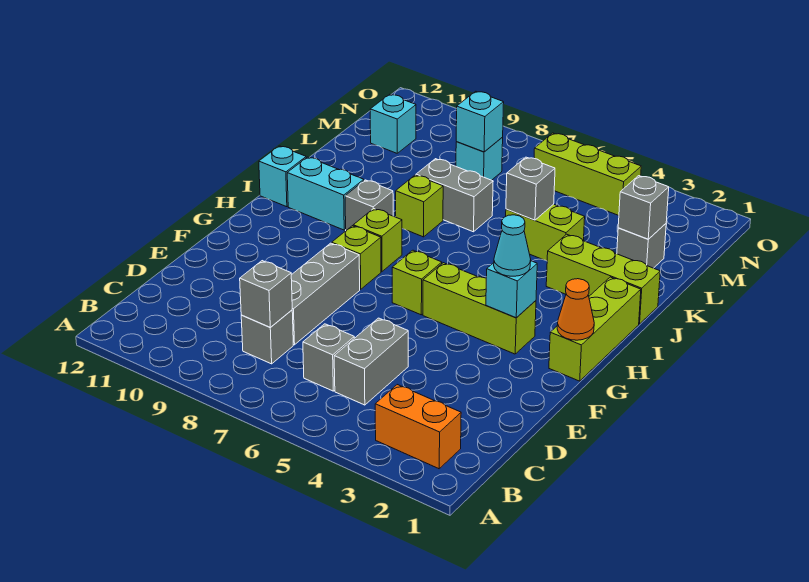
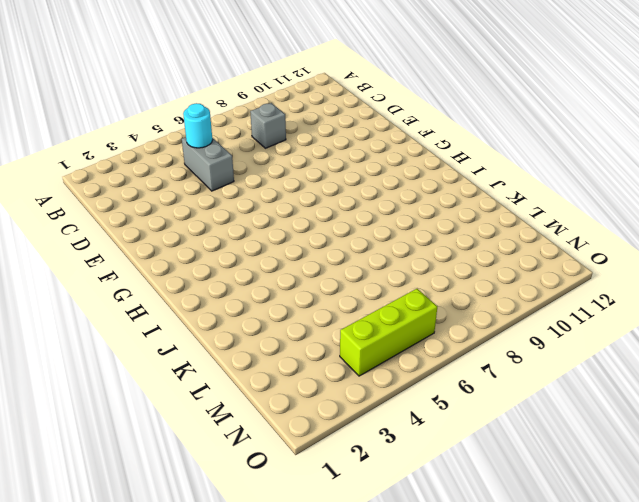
cyan 1x1 round brick [183,103,212,148] -> none
none -> orange 1x2 brick [375,385,461,469]
none -> grey 1x1 brick [303,324,354,391]
none -> grey 1x3 brick [291,243,360,345]

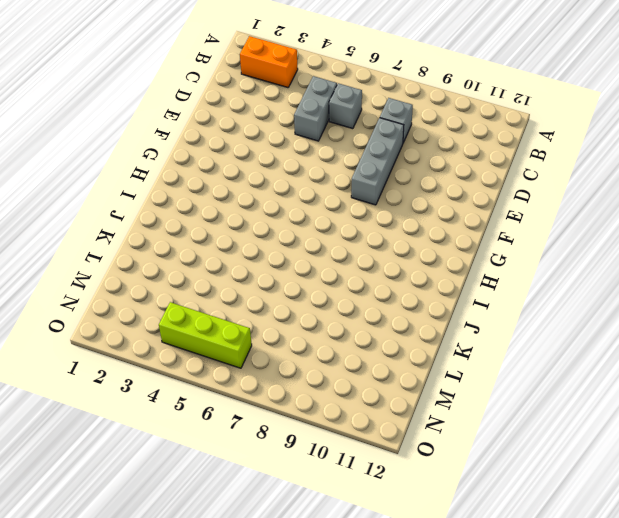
none -> lime 1x3 brick [549,277,641,381]
none -> lime 1x3 brick [423,263,536,354]
none -> lime 1x1 brick [392,250,442,315]

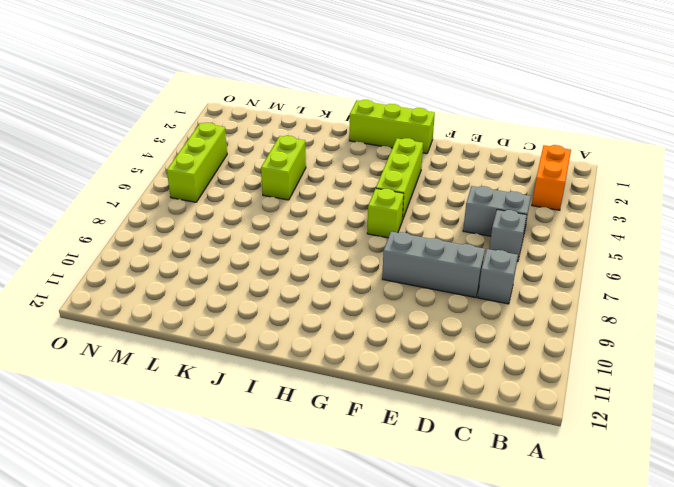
none -> lime 1x1 brick [332,226,381,289]
none -> lime 1x1 brick [353,209,402,272]
none -> grey 1x1 brick [345,180,393,230]

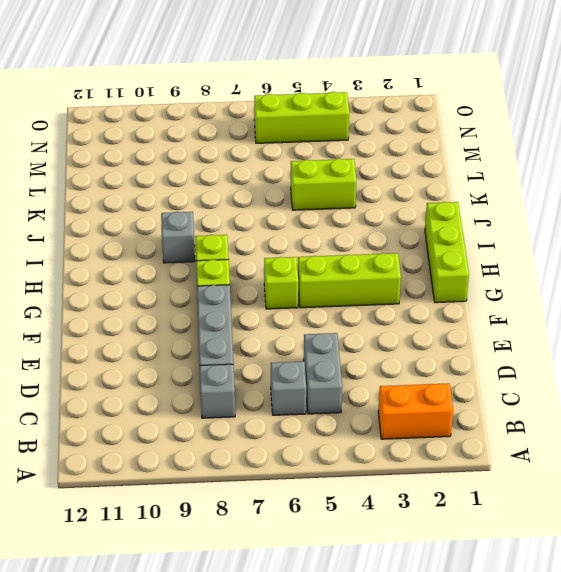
none -> cyan 1x2 brick [287,157,364,230]
none -> cyan 1x1 brick [259,146,306,207]
none -> lime 1x3 brick [546,234,660,324]

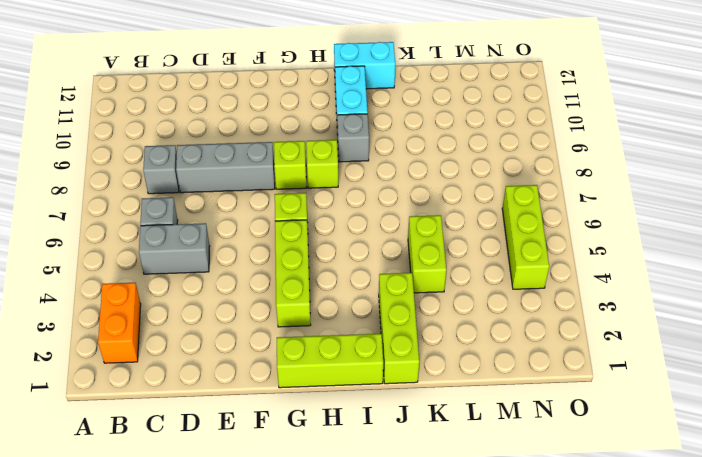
cyan 1x2 brick [334,42,395,89] -> cyan 1x1 brick [259,146,306,207]
none -> lime 1x1 brick [396,175,443,237]
none -> grey 1x2 brick [416,159,493,232]
none -> grey 1x1 brick [617,224,666,268]

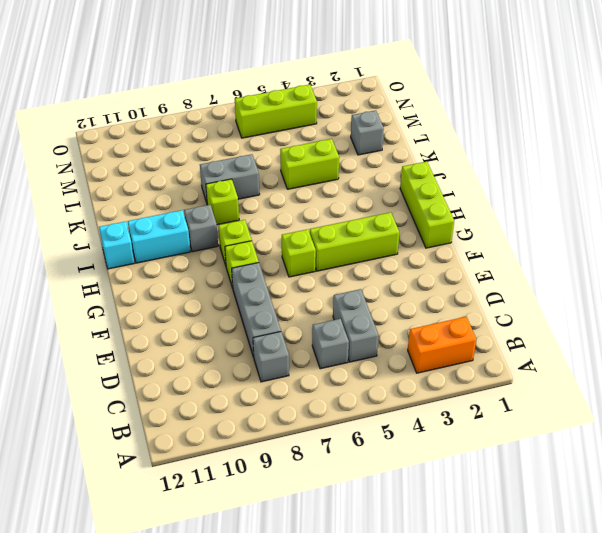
none -> lime 1x3 brick [546,234,660,324]
none -> cyan 1x1 brick [456,137,503,180]
none -> cyan 1x1 brick [370,94,416,153]

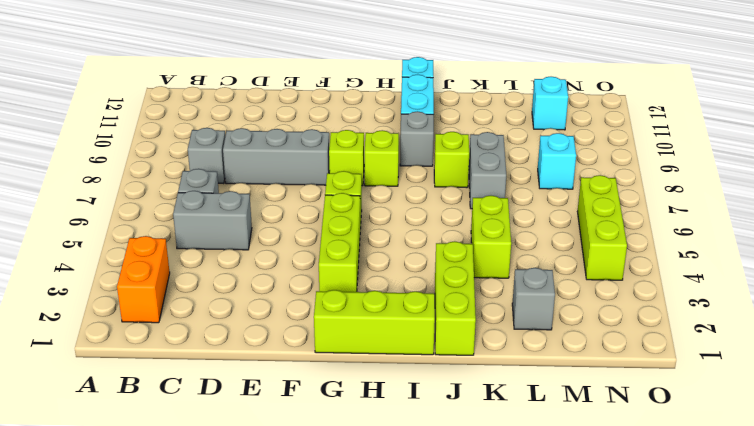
none -> grey 1x1 brick [240,261,292,327]
none -> orange 1x1 cone [557,279,594,340]
none -> cyan 1x1 brick [486,261,537,318]

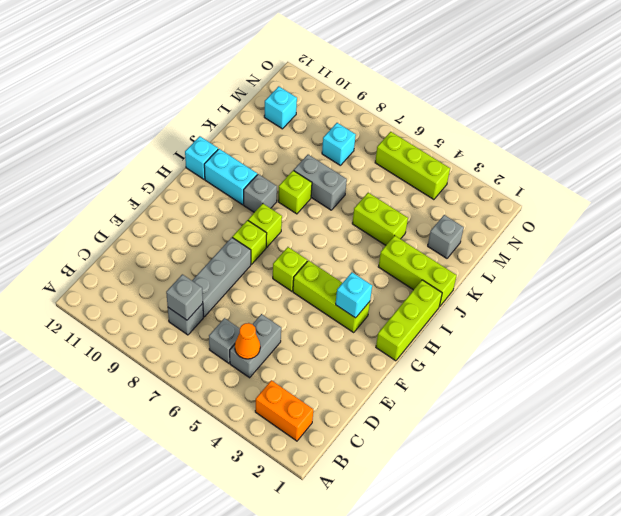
orange 1x1 cone [235,323,260,359] -> orange 1x1 cone moved to [557,279,594,340]
none -> grey 1x1 brick [506,157,555,220]
none -> grey 1x1 brick [618,176,669,239]
none -> cyan 1x1 brick [456,91,504,152]

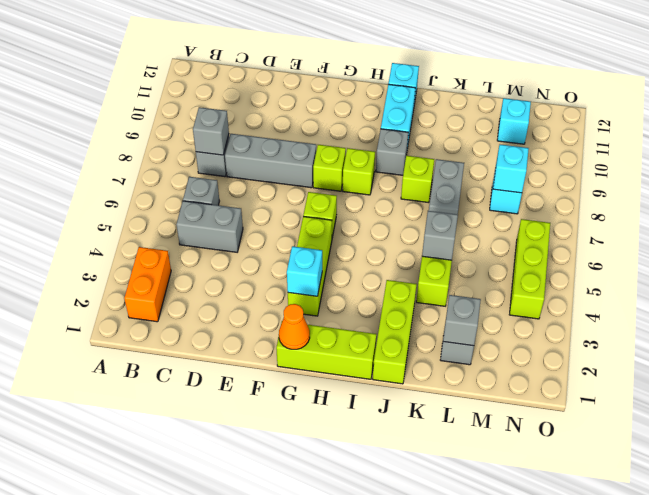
none -> cyan 1x1 cone [494,215,531,276]

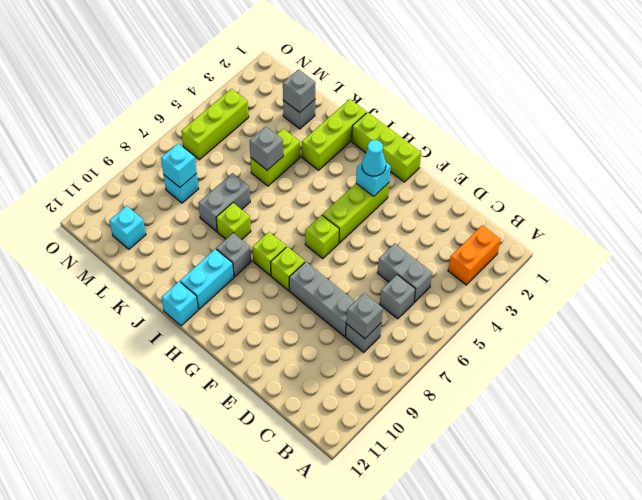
none -> orange 1x1 cone [557,279,594,340]

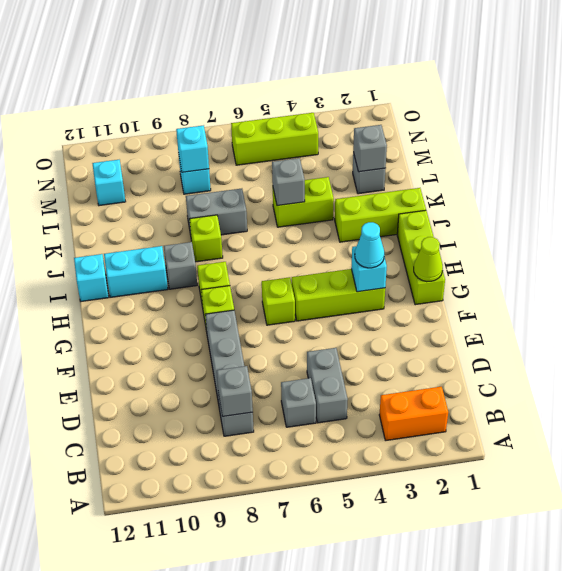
lime 1x1 cone [414,237,443,282] -> orange 1x1 cone [557,279,594,340]

